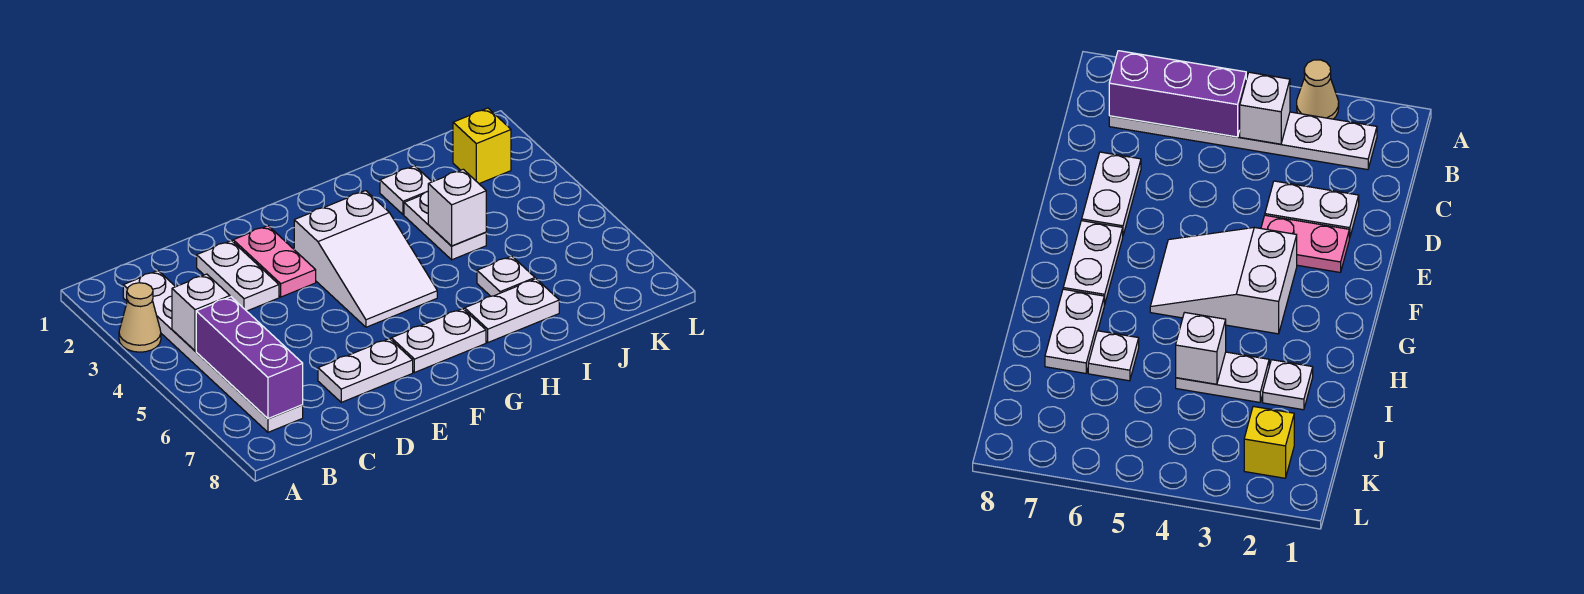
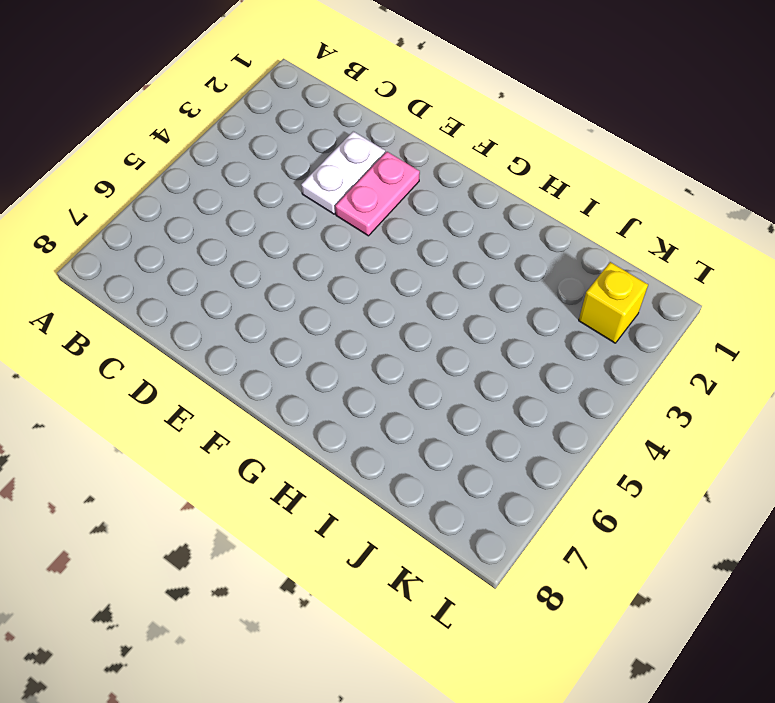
none -> tan 1x1 cone [119,282,161,352]
none -> white 1x6 plate [123,271,303,432]
none -> white 1x2 plate [318,339,413,402]

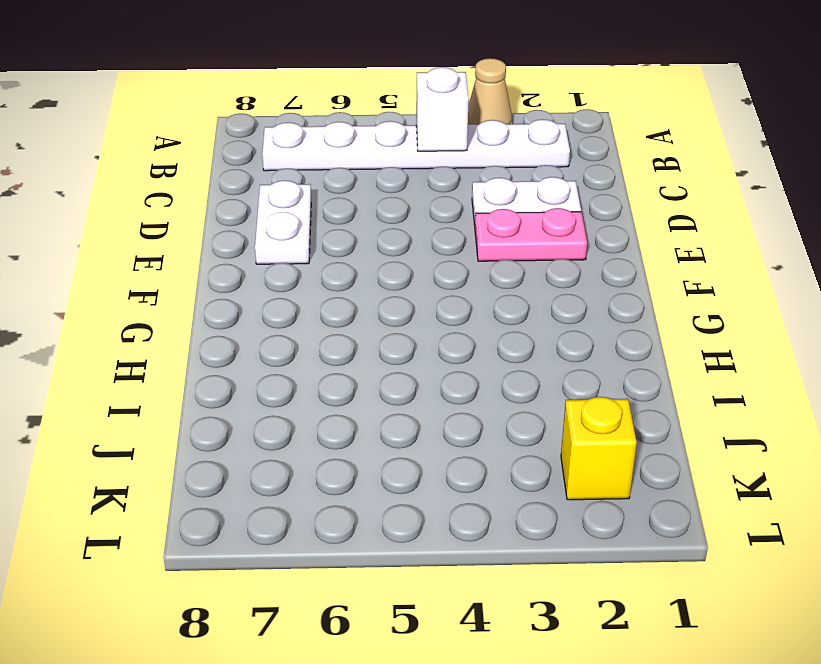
none -> white 2x3 slope [294,191,437,327]
none -> white 1x2 plate [391,309,486,373]
none -> white 1x2 plate [465,279,559,342]

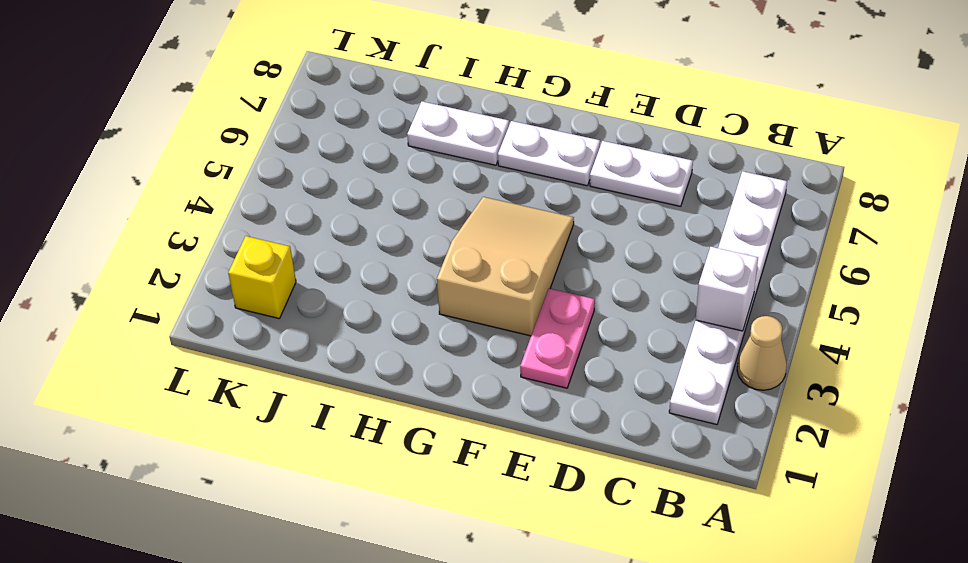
tan 2x3 slope [437,197,574,336] -> white 2x3 slope [294,191,437,327]
none -> white 1x2 plate [197,241,279,311]
none -> white 1x1 plate [380,166,432,215]
none -> white 1x2 plate [404,192,486,260]

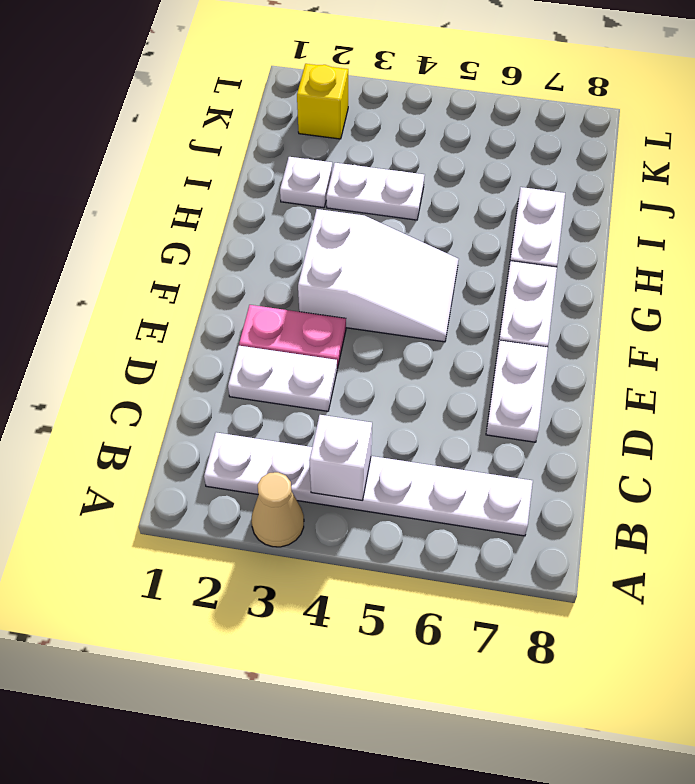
none -> white 1x1 plate [477,256,535,296]
none -> purple 1x3 brick [196,297,303,418]
none -> white 1x1 brick [428,169,486,246]

